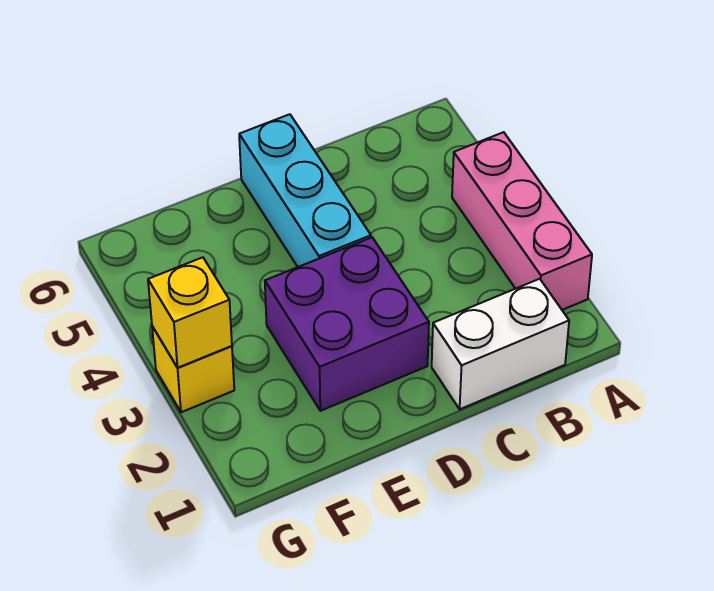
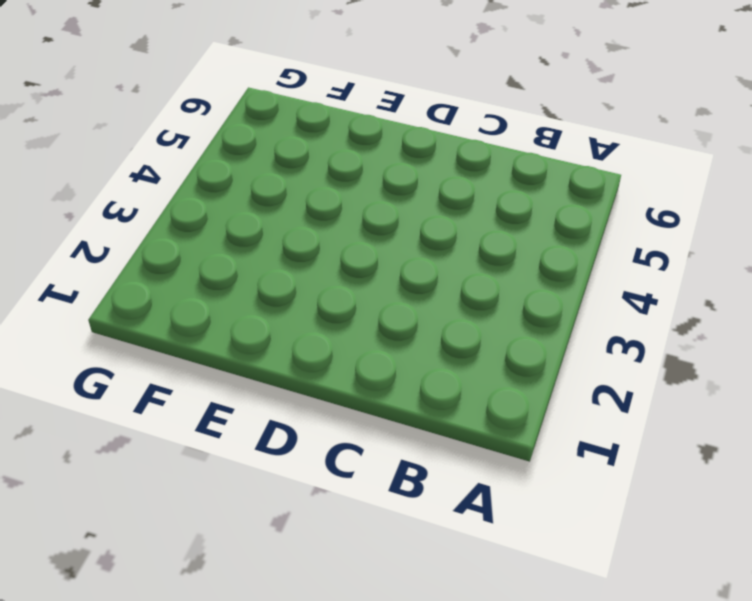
none -> pink 1x3 brick [452,132,592,310]
none -> white 1x2 brick [432,279,569,409]

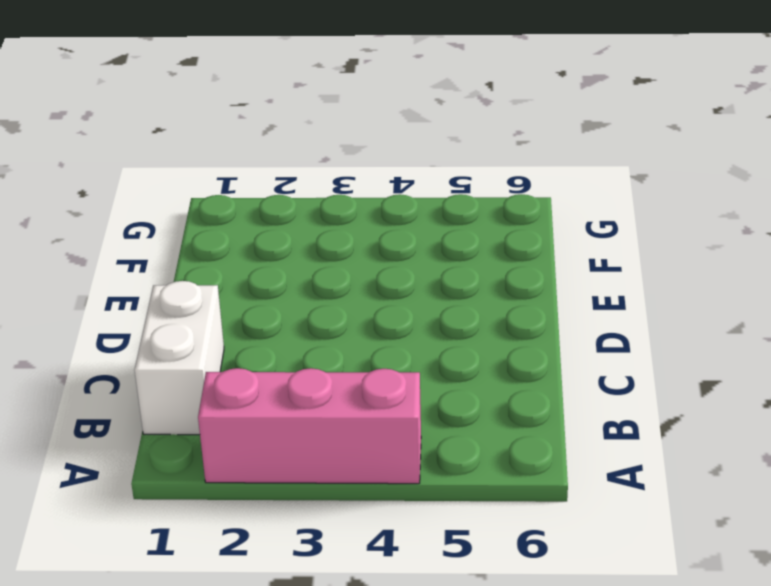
none -> purple 2x2 brick [265,238,429,411]
none -> cyan 1x3 brick [239,114,371,267]

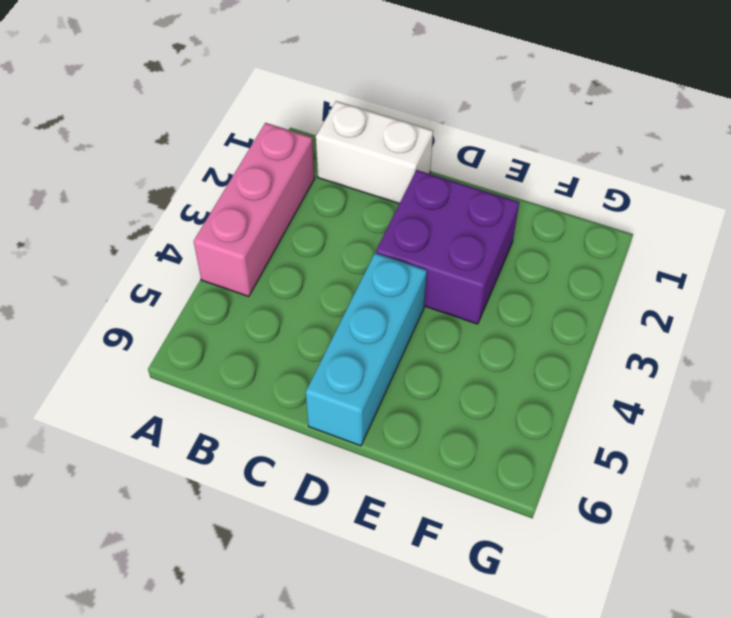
none -> yellow 1x1 brick [152,326,234,412]
none -> yellow 1x1 brick [148,257,232,368]

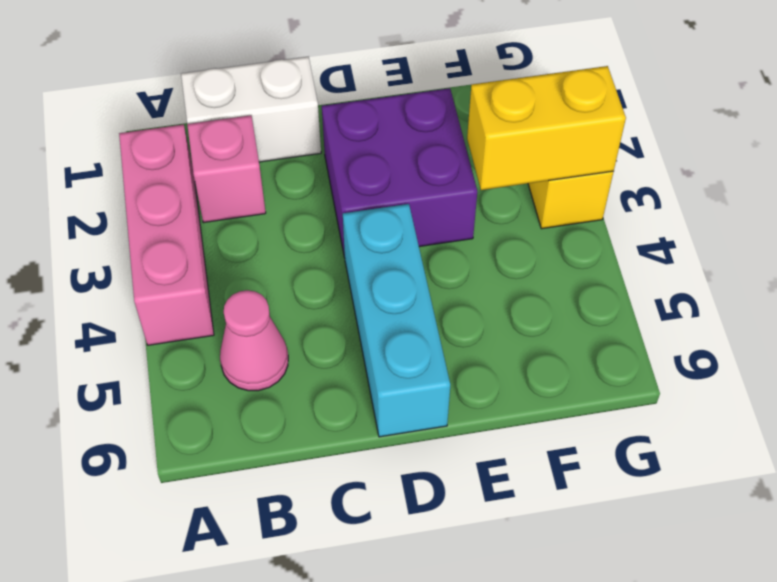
pink 1x1 brick [187,115,266,223] -> none
pink 1x1 cone [220,290,288,391] -> none
yellow 1x2 brick [467,66,626,190] -> yellow 1x1 brick [148,257,232,368]

